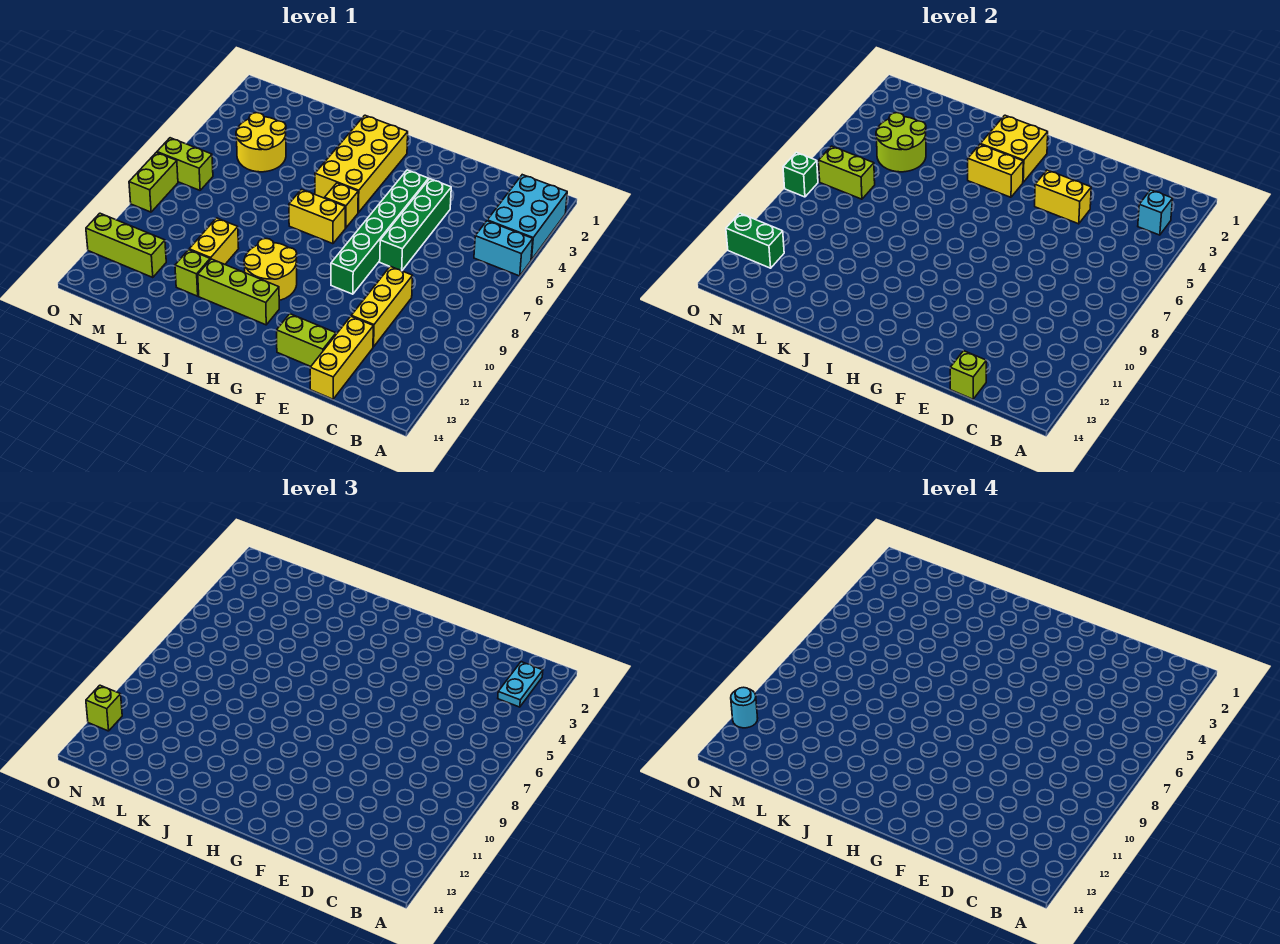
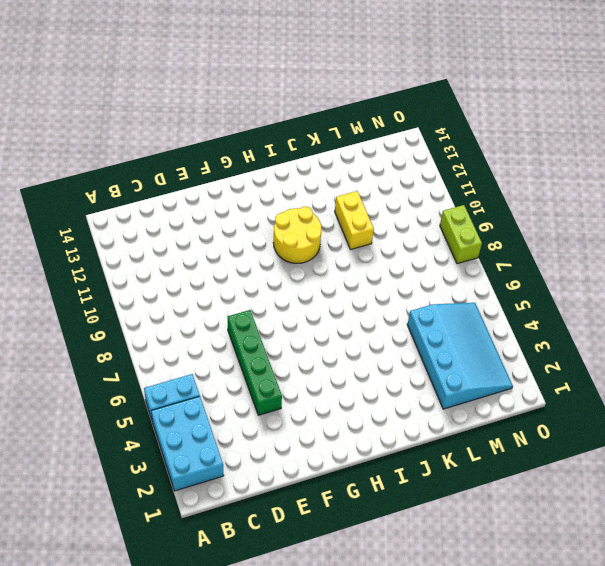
cyan 3x4 slope [407,303,513,409] -> yellow 2x2 round brick [236,113,286,172]
none -> yellow 1x3 brick [351,266,413,347]
none -> yellow 1x3 brick [310,316,373,399]
none -> lime 1x2 brick [277,314,336,366]
none -> green 1x6 brick [331,170,428,294]

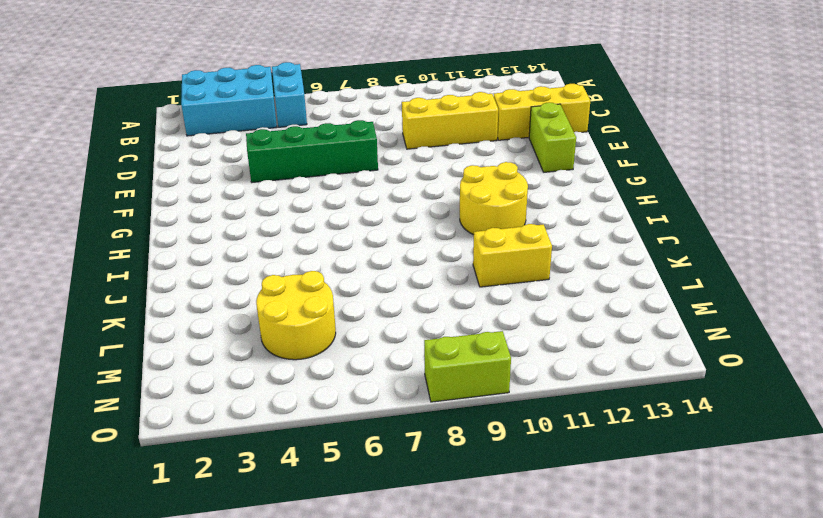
none -> green 1x6 brick [331,170,428,294]
none -> yellow 2x4 brick [315,115,408,213]
none -> yellow 1x1 brick [325,183,358,228]
none -> yellow 1x2 brick [289,189,345,244]

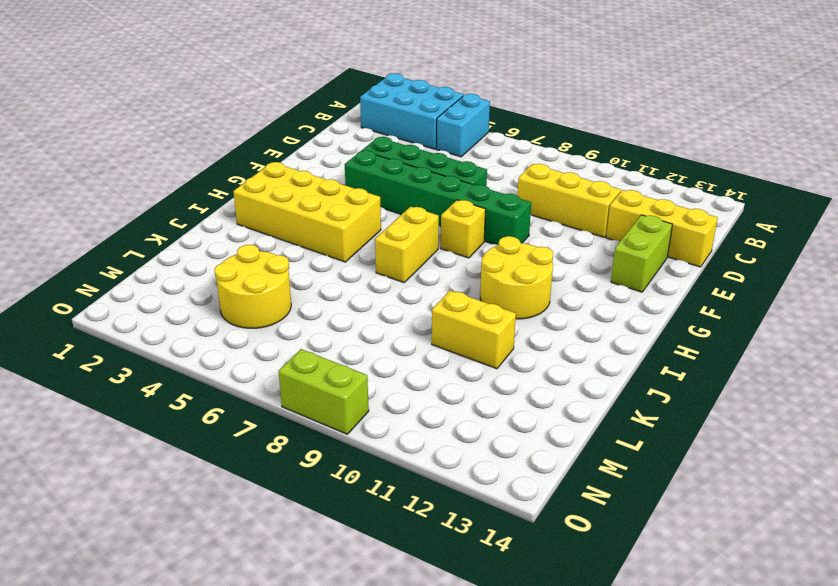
yellow 1x1 brick [441,200,485,258] -> yellow 1x1 brick moved to [325,183,358,228]
none -> lime 1x3 brick [198,259,279,325]
none -> lime 1x1 brick [175,250,210,296]
none -> lime 1x3 brick [86,213,166,278]
none -> lime 1x2 brick [157,138,213,190]

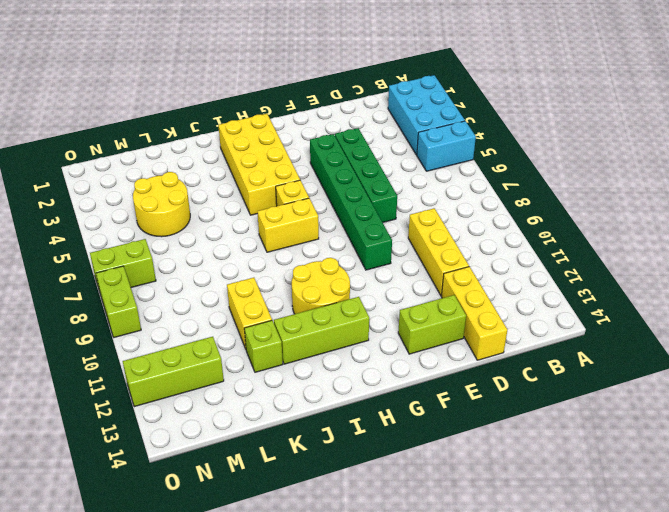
none -> cyan 1x1 brick [1138,190,1173,235]
none -> lime 1x1 brick [950,351,986,399]
none -> yellow 1x2 brick [1035,170,1091,224]
none -> yellow 2x2 brick [981,115,1048,182]

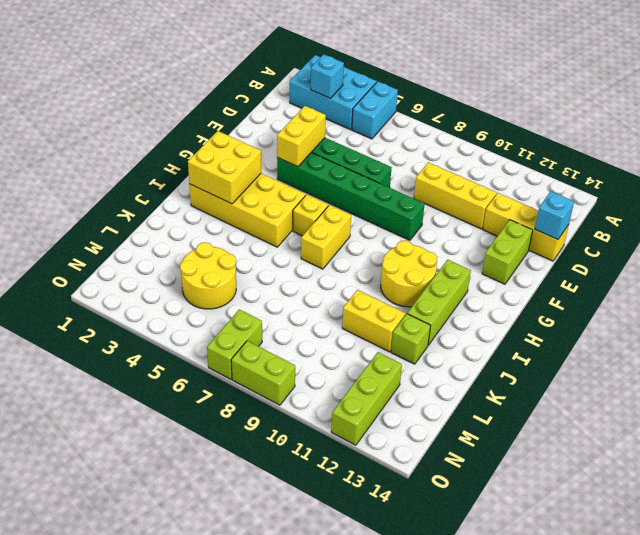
cyan 1x1 brick [535,191,574,240] -> lime 1x1 brick [950,351,986,399]
none -> yellow 1x2 brick [968,144,1023,197]
none -> lime 2x2 round brick [876,113,926,172]
none -> lime 1x2 brick [819,146,875,199]
none -> green 1x2 brick [726,213,784,268]

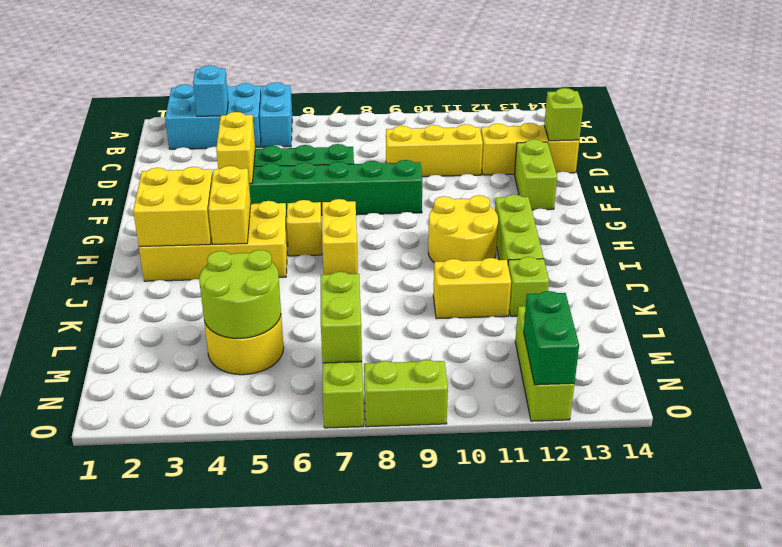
none -> green 1x1 brick [783,152,818,197]
none -> cyan 1x2 plate [498,662,543,707]
none -> lime 1x1 brick [86,685,122,731]
none -> cyan 1x1 round brick [731,687,758,728]

